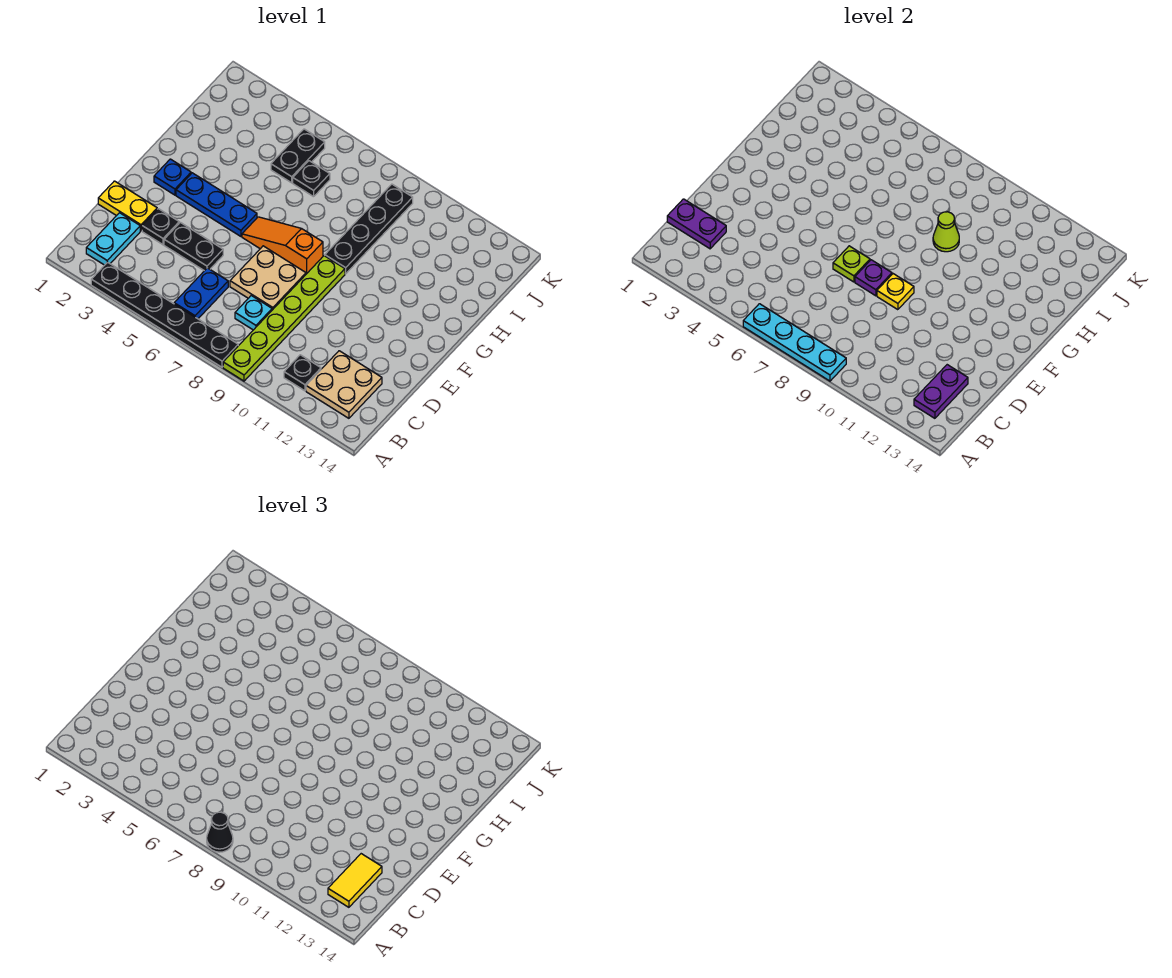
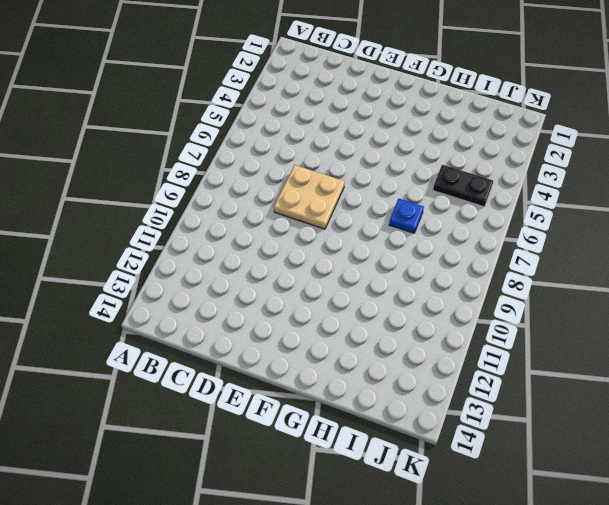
blue 1x1 plate [389,199,424,233] -> blue 1x1 plate moved to [154,159,191,195]
none -> black 1x6 plate [91,262,238,367]
none -> lime 1x6 plate [223,256,345,381]
none -> cyan 1x2 plate [86,213,140,265]

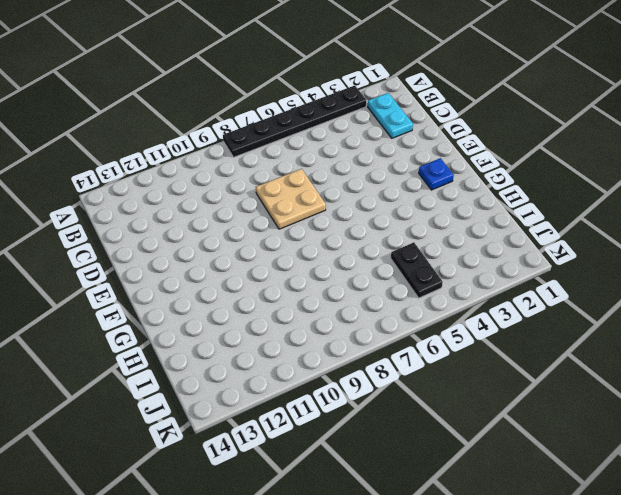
none -> lime 1x6 plate [223,256,345,381]
none -> blue 1x2 plate [174,268,228,319]
none -> black 1x1 plate [284,355,321,391]

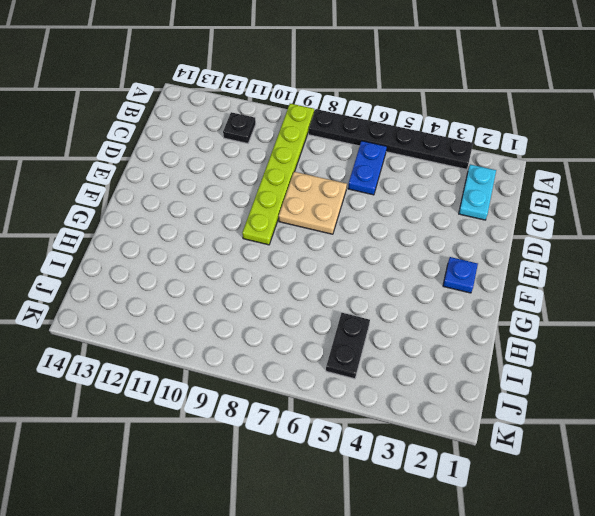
none -> tan 2x2 plate [306,351,382,418]
none -> cyan 1x1 plate [235,296,272,330]
none -> yellow 1x2 plate [98,181,157,231]

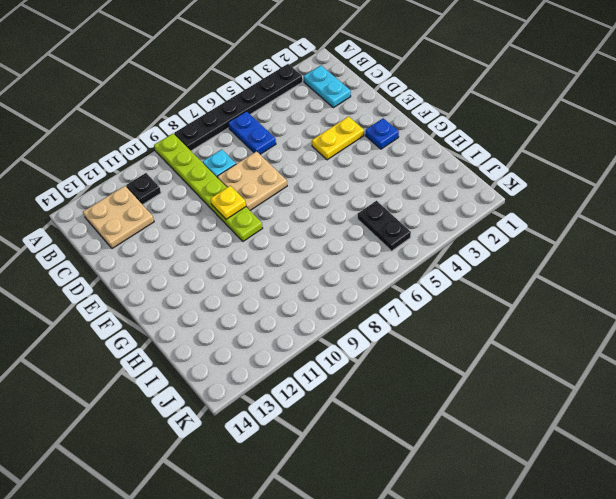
yellow 1x2 plate [312,116,364,160] -> yellow 1x2 plate moved to [98,181,157,231]
none -> black 1x1 plate [142,209,179,245]
none -> black 1x2 plate [164,222,223,271]
none -> blue 1x3 plate [176,173,257,236]

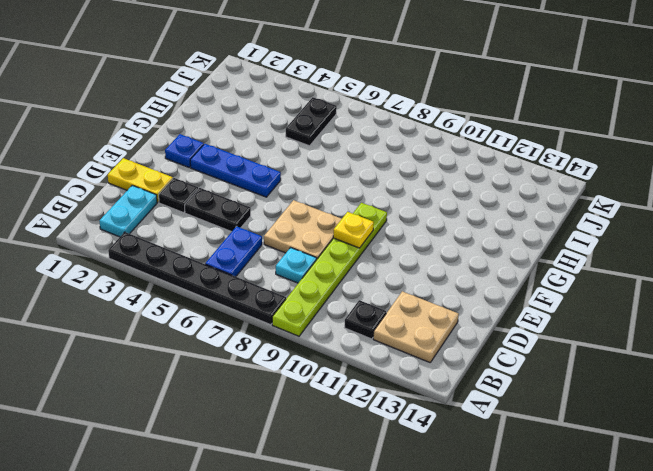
none -> orange 1x3 slope [242,217,323,274]
none -> black 1x4 plate [325,184,413,274]
none -> black 1x1 plate [293,161,330,197]

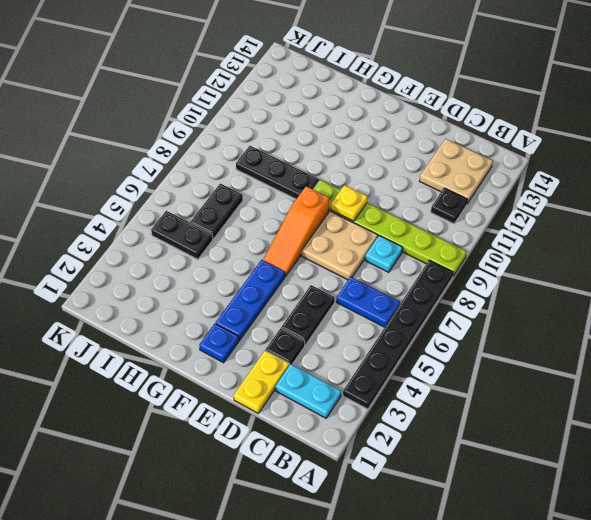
black 1x3 plate [236,146,319,199] -> black 1x4 plate [325,184,413,274]
black 1x2 plate [190,183,243,239] -> black 1x1 plate [293,161,330,197]
none -> cyan 1x4 plate [743,304,846,381]
none -> purple 1x2 plate [914,365,968,418]
none -> purple 1x2 plate [667,199,726,249]

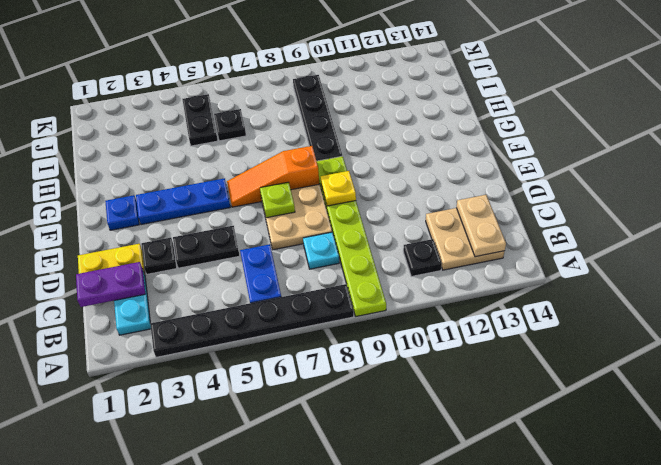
tan 1x2 plate [456,195,506,257] -> purple 1x2 plate [914,365,968,418]
none -> cyan 1x4 plate [743,304,846,381]
none -> purple 1x1 plate [855,260,892,296]
none -> lime 1x1 cone [933,212,959,252]

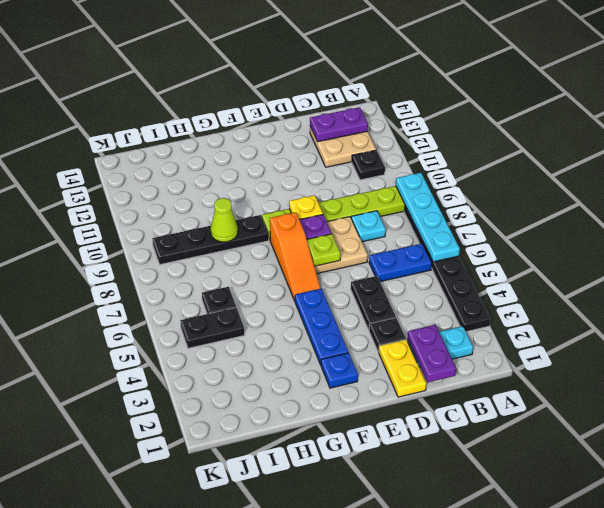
none -> black 1x1 cone [207,812,233,852]
none -> yellow 1x2 tile [328,854,382,907]

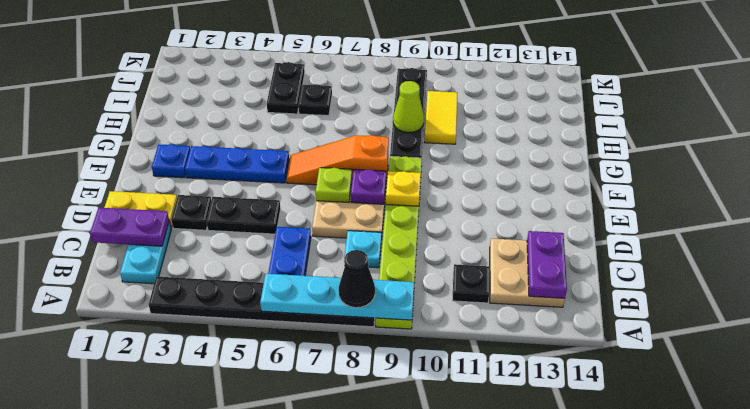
yellow 1x2 tile [425,91,457,144] -> yellow 1x2 tile moved to [328,854,382,907]

